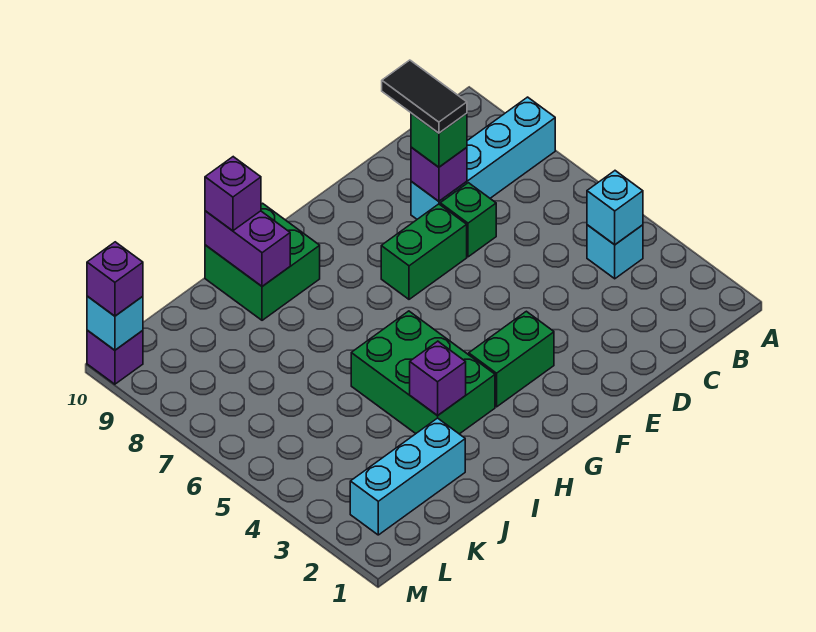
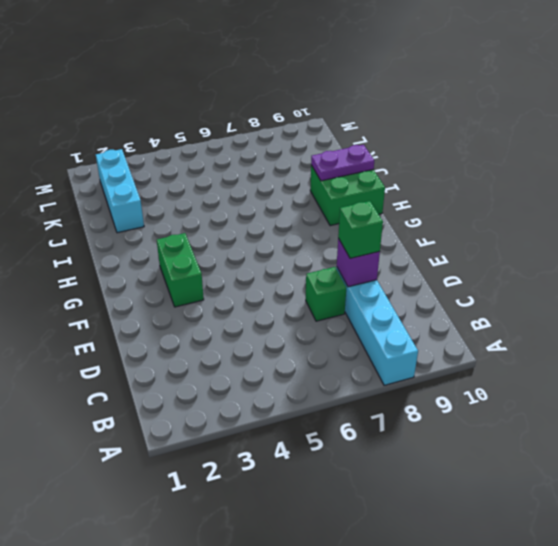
purple 1x2 plate [311,145,374,181] -> purple 1x2 brick [205,211,290,286]
none -> cyan 1x1 brick [587,225,643,279]
none -> green 1x2 brick [381,204,467,299]
none -> green 2x3 brick [351,311,495,434]

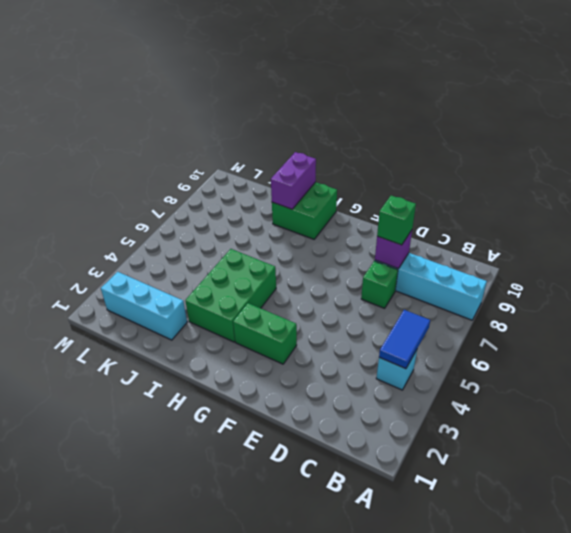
blue 1x2 tile [379,310,430,369] -> cyan 1x1 brick [587,171,643,245]
none -> green 1x2 brick [381,204,467,299]
none -> purple 1x1 brick [87,330,143,384]
none -> purple 1x1 brick [410,341,466,416]

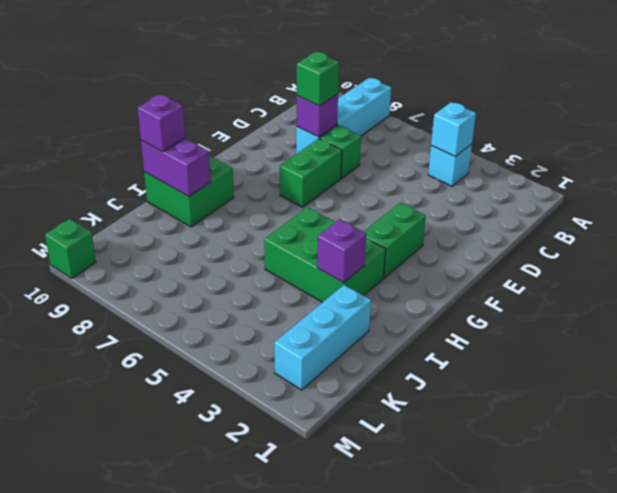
green 1x1 brick [45,219,96,278] -> purple 1x1 brick [87,330,143,384]
none -> cyan 1x1 brick [87,296,143,350]
none -> purple 1x1 brick [87,242,143,316]
none -> black 1x2 tile [382,60,467,133]

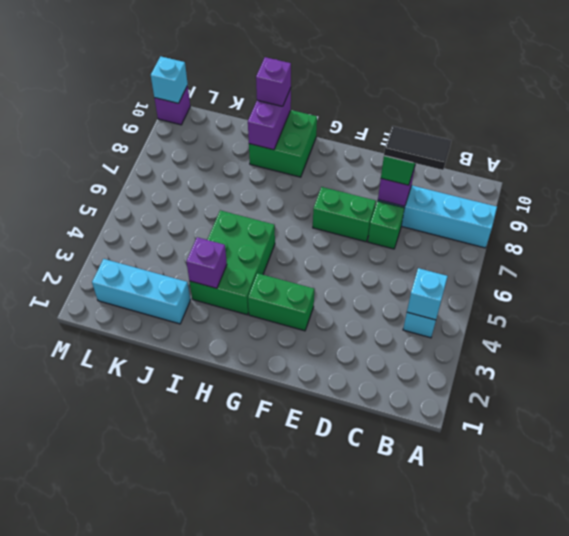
black 1x2 tile [384,126,451,170] -> black 1x2 tile turned to [382,60,467,133]
none -> purple 1x1 brick [87,242,143,316]

